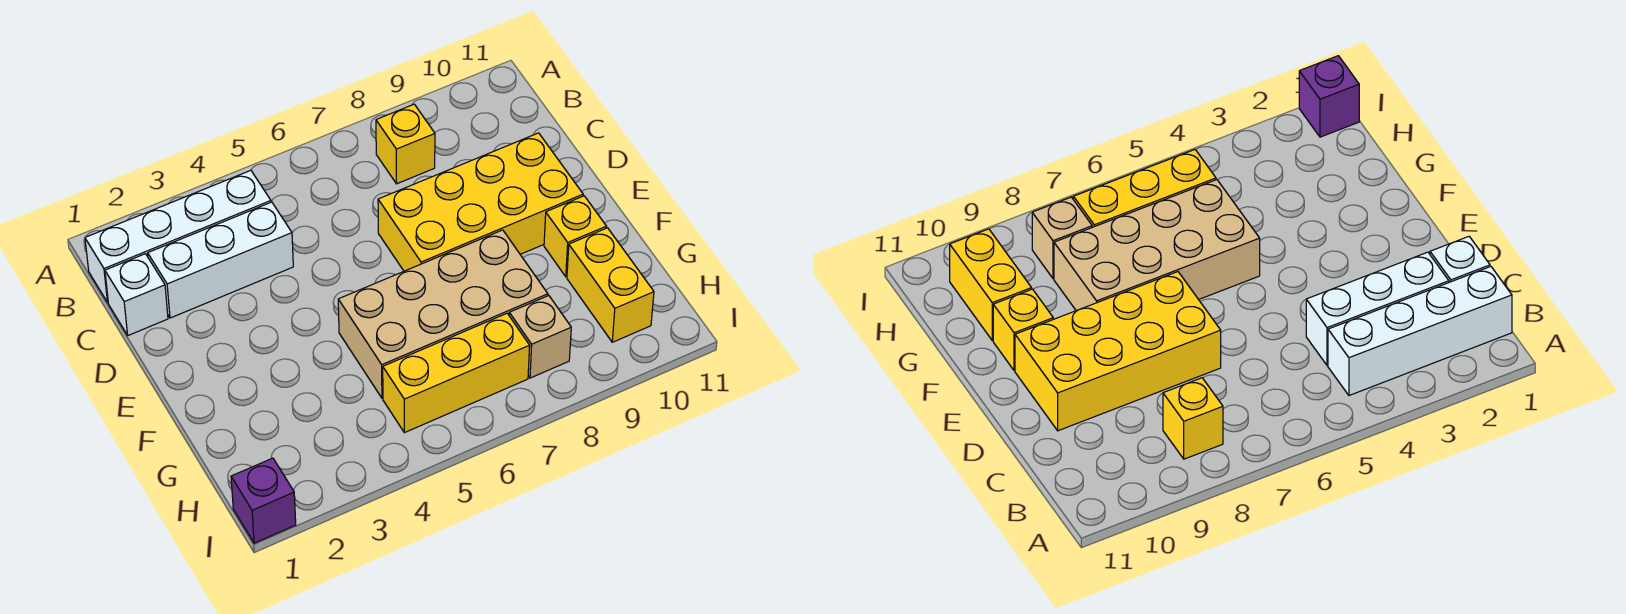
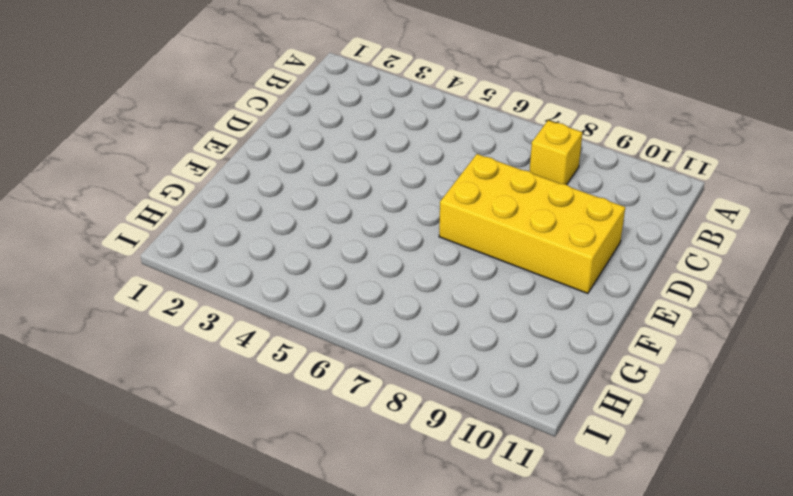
none -> white 1x4 brick [85,170,271,302]
none -> white 1x1 brick [105,254,168,335]

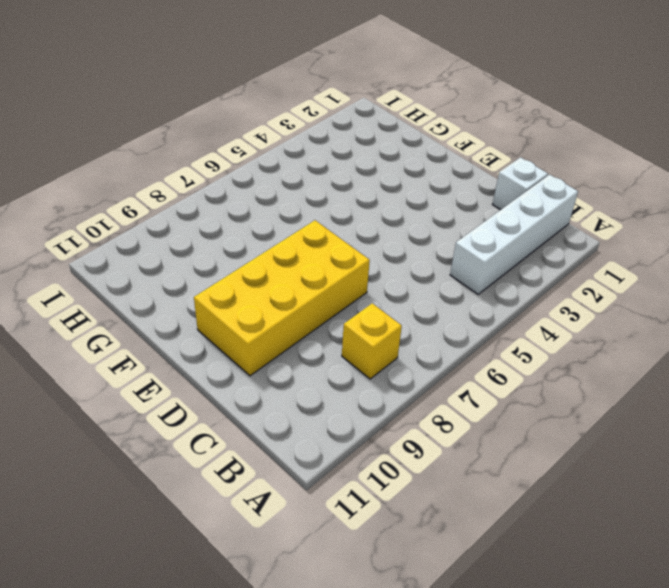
none -> white 1x3 brick [148,202,293,318]
none -> tan 2x4 brick [338,230,548,398]

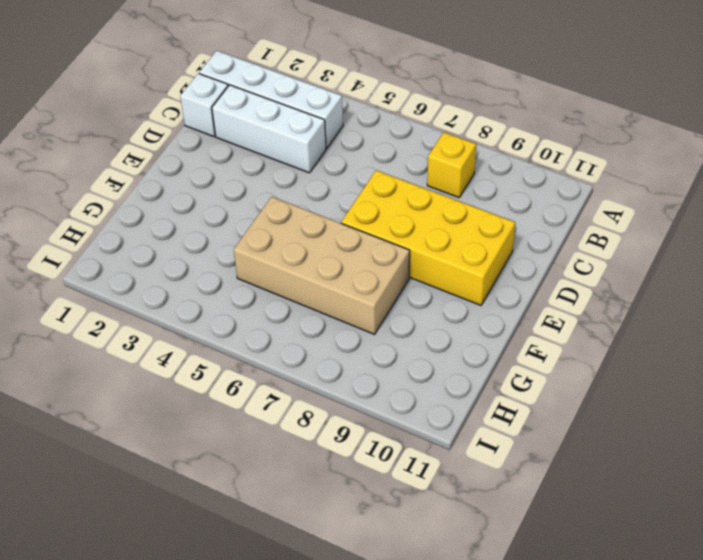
none -> yellow 1x1 brick [544,196,606,277]
none -> yellow 1x2 brick [567,228,654,342]

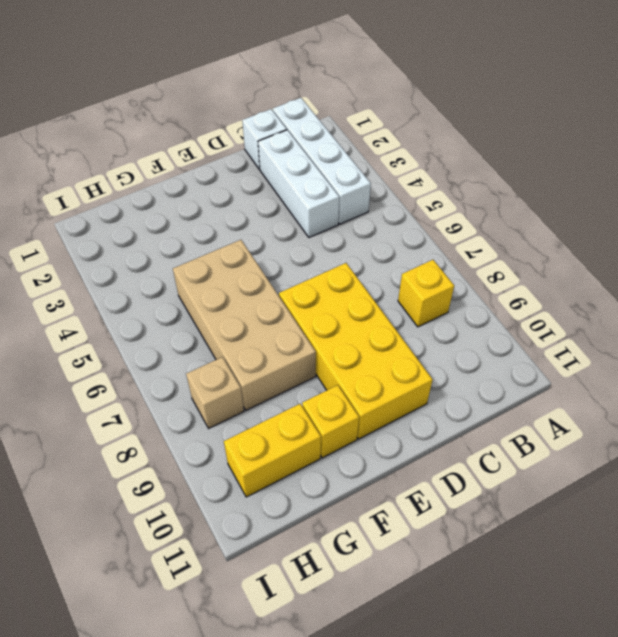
none -> yellow 1x3 brick [383,313,530,433]
none -> purple 1x1 brick [231,458,296,543]

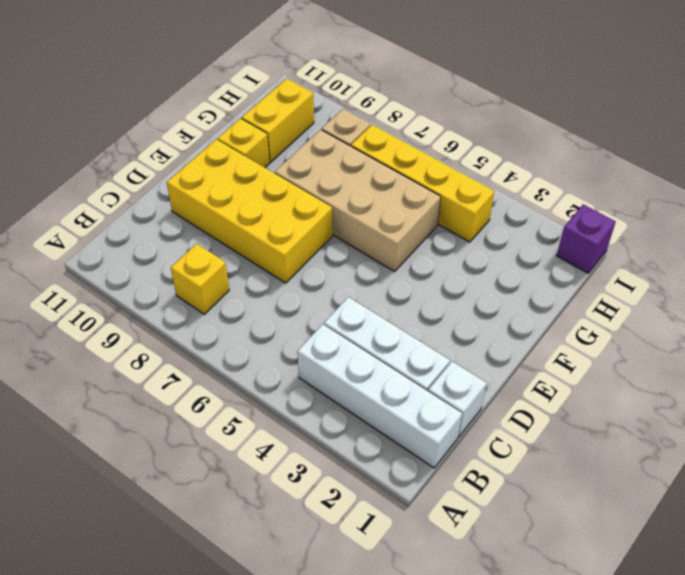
yellow 1x4 brick [351,125,494,242] -> yellow 1x3 brick [383,313,530,433]

